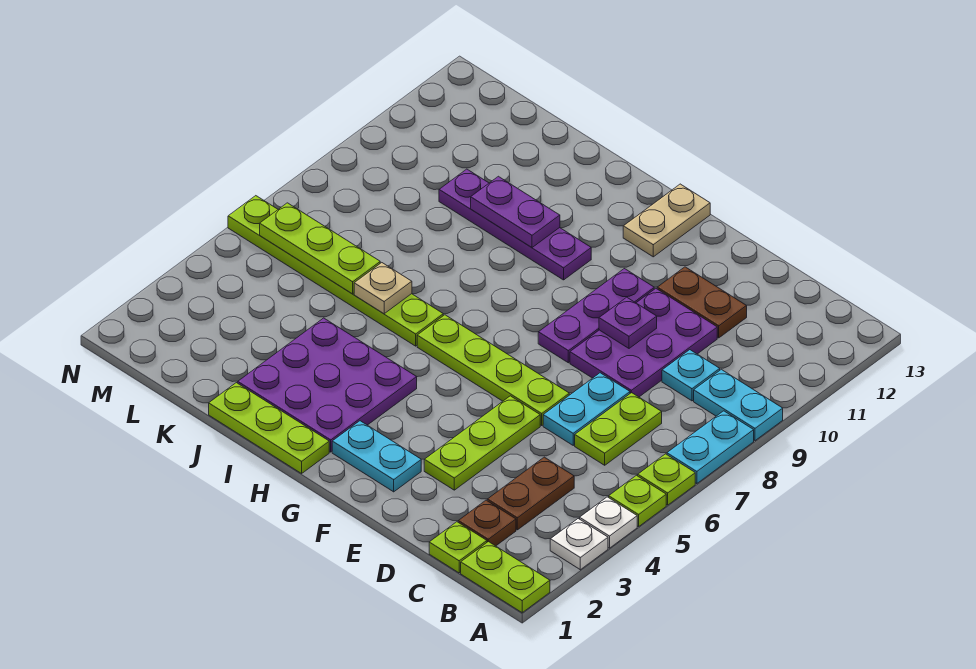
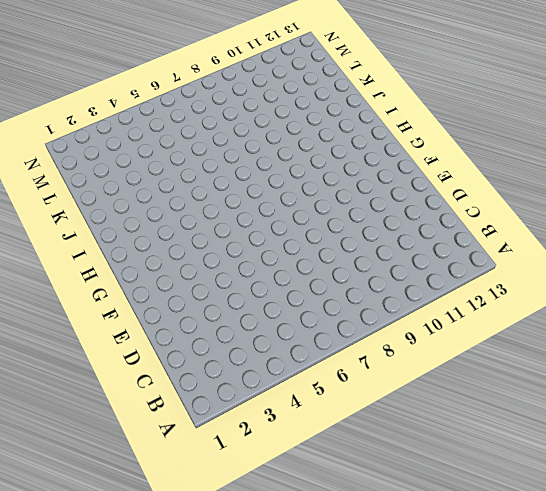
none -> lime 1x2 plate [461,542,550,613]
none -> white 1x1 plate [550,519,608,570]
none -> white 1x1 plate [580,497,637,548]

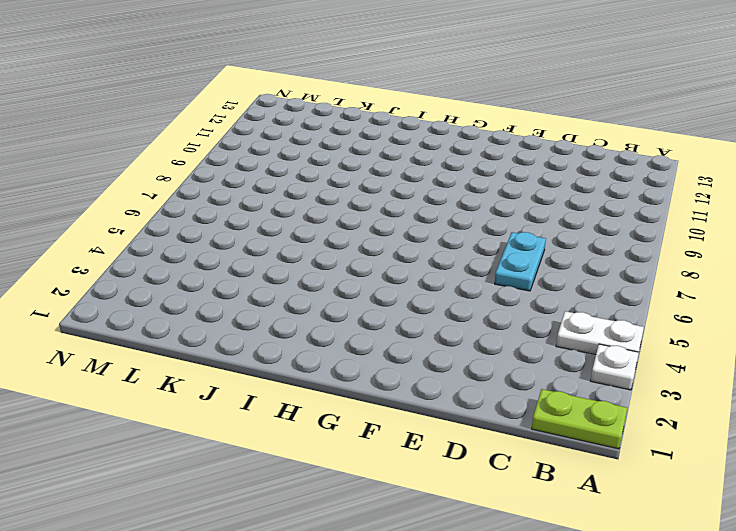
white 1x2 plate [556,311,644,355] -> white 1x1 plate [580,497,637,548]
none -> lime 1x1 plate [609,475,666,527]
none -> lime 1x1 plate [638,454,695,505]
none -> cyan 1x2 plate [667,411,754,484]

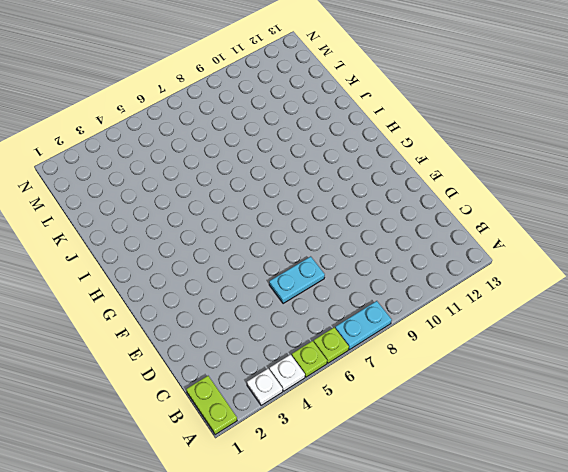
none -> cyan 1x2 plate [694,369,783,441]
none -> lime 1x1 plate [429,522,487,573]
none -> brown 1x1 plate [458,500,516,546]

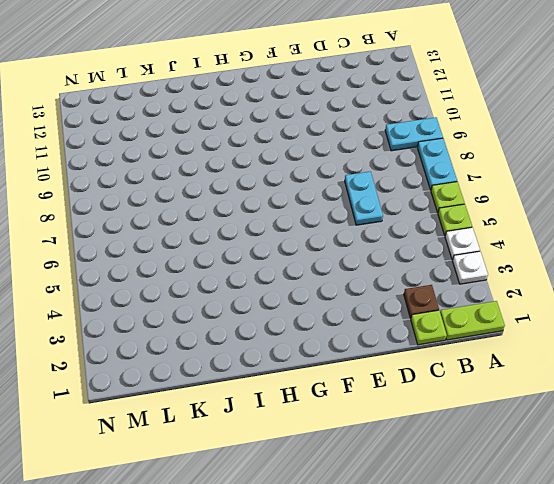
none -> brown 1x2 plate [487,457,574,530]
none -> lime 1x2 plate [575,393,662,465]
none -> cyan 1x1 plate [662,350,720,401]

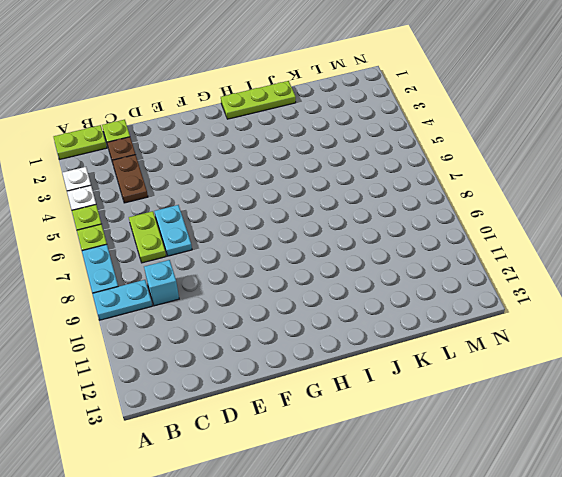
cyan 1x1 brick [144,260,179,306] -> cyan 1x1 plate [662,350,720,401]
none -> purple 2x3 plate [570,289,717,397]
none -> brown 1x2 plate [657,267,747,338]
none -> lime 1x3 plate [424,396,540,490]

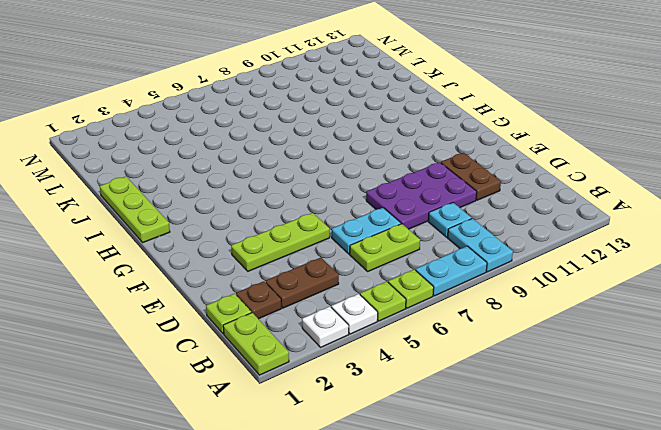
none -> lime 1x4 plate [417,315,569,425]
none -> cyan 1x2 plate [332,421,421,492]
none -> purple 1x3 plate [538,269,654,363]

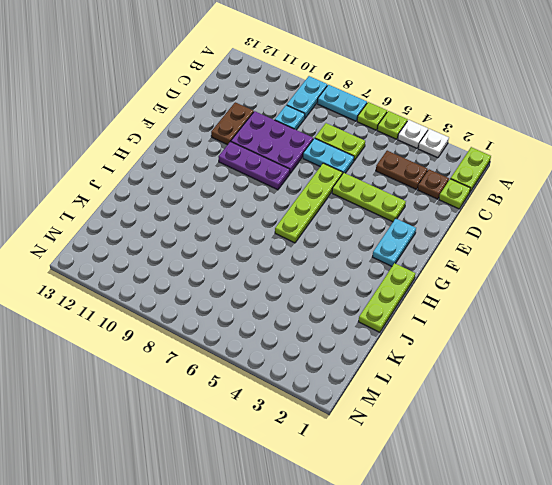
none -> tan 1x2 plate [623,184,710,257]
none -> purple 3x3 plate [238,318,417,452]
none -> purple 1x4 plate [439,169,591,280]

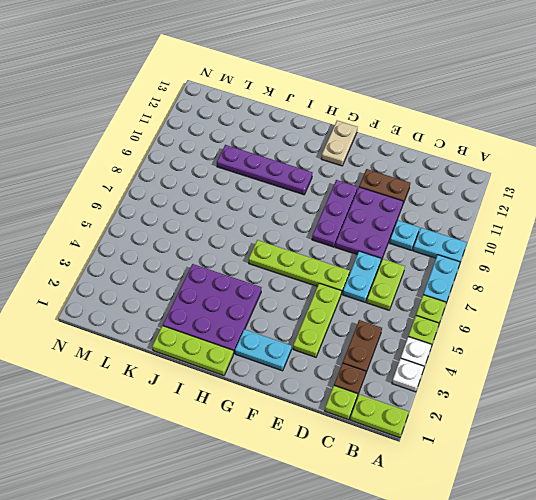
none -> lime 1x6 plate [228,196,443,346]
none -> purple 1x1 plate [599,297,657,348]
none -> purple 1x2 plate [471,176,560,247]

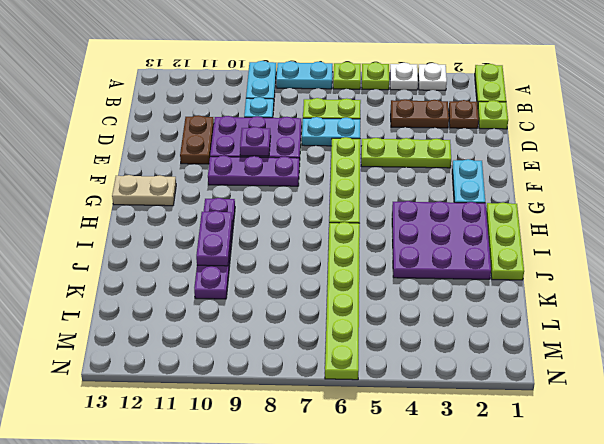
none -> tan 1x1 plate [354,263,412,314]
none -> lime 1x3 plate [260,203,380,294]

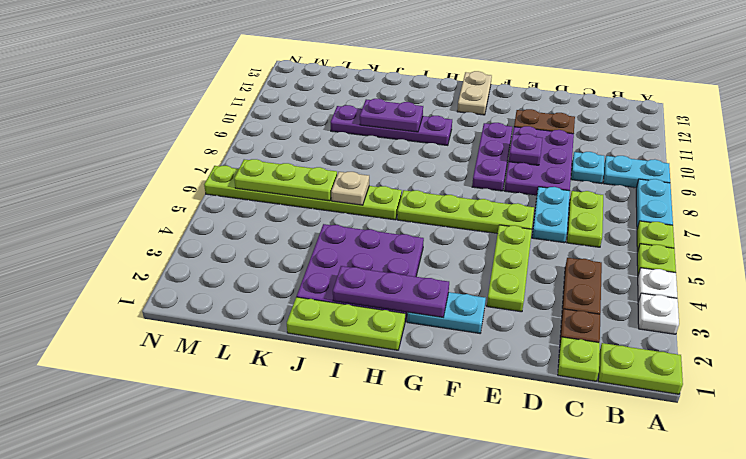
purple 1x3 plate [333,266,449,317] -> none

